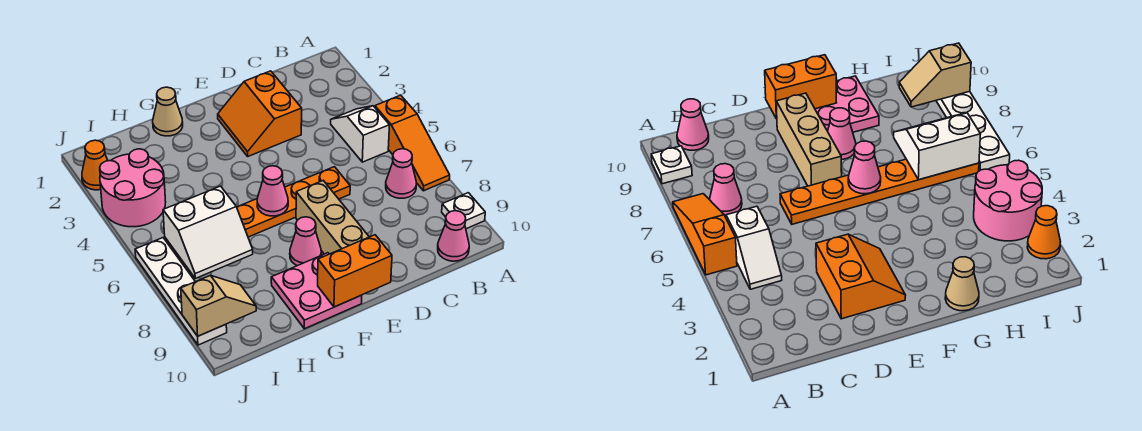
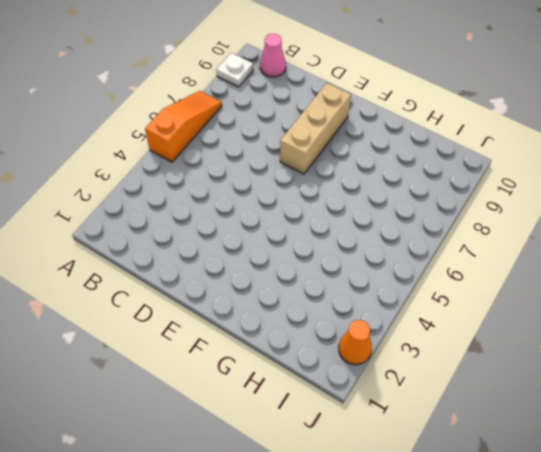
none -> white 1x2 slope [331,106,389,162]
none -> pink 1x1 cone [386,149,416,198]
none -> orange 2x2 slope [218,71,302,156]

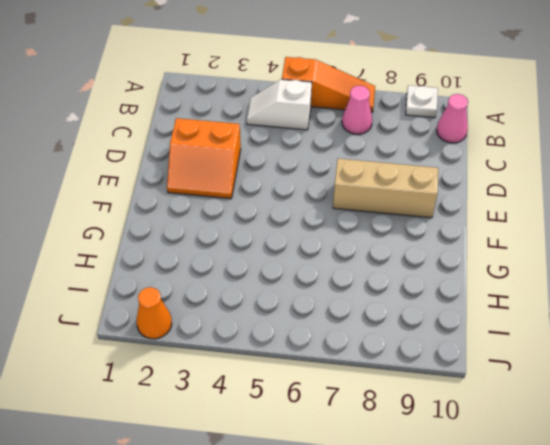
none -> orange 1x6 plate [165,167,350,264]
none -> pink 1x1 cone [290,217,321,266]
none -> pink 2x2 plate [271,253,362,329]

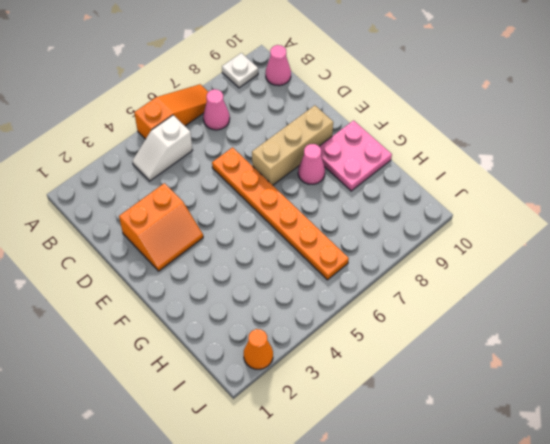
none -> tan 1x1 cone [153,87,183,136]
none -> pink 2x2 round brick [100,149,166,227]
none -> white 1x4 plate [135,238,227,345]

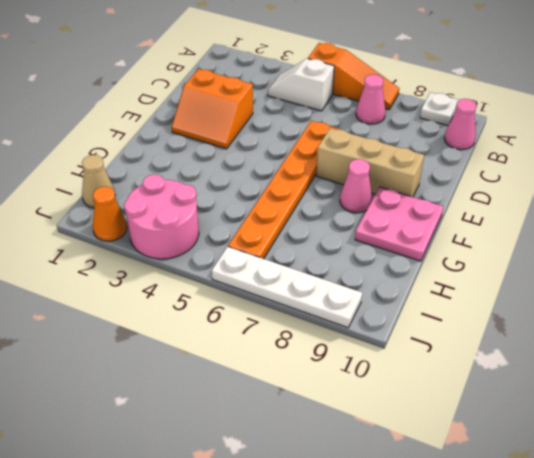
tan 1x1 cone [82,155,115,208] -> tan 1x1 cone moved to [153,87,183,136]
none -> orange 1x2 brick [318,235,392,307]
none -> pink 1x1 cone [257,166,288,216]
none -> white 2x2 slope [163,186,253,278]

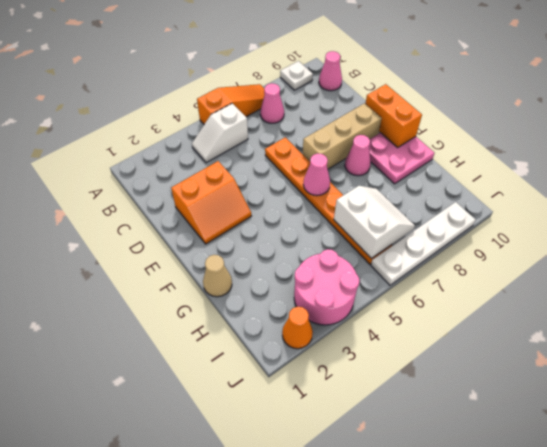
none -> tan 1x2 slope [181,275,256,336]

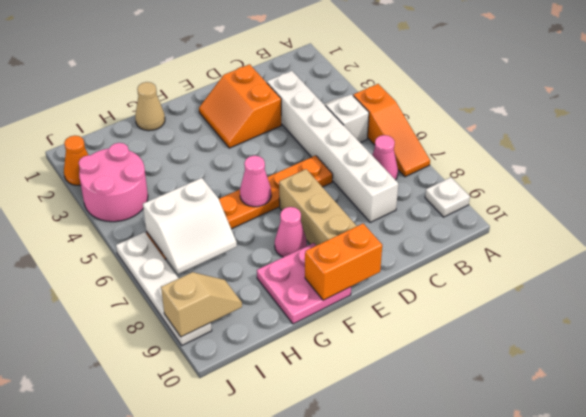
white 1x6 brick [267,71,398,222] -> none
none -> pink 1x1 cone [438,211,469,261]

